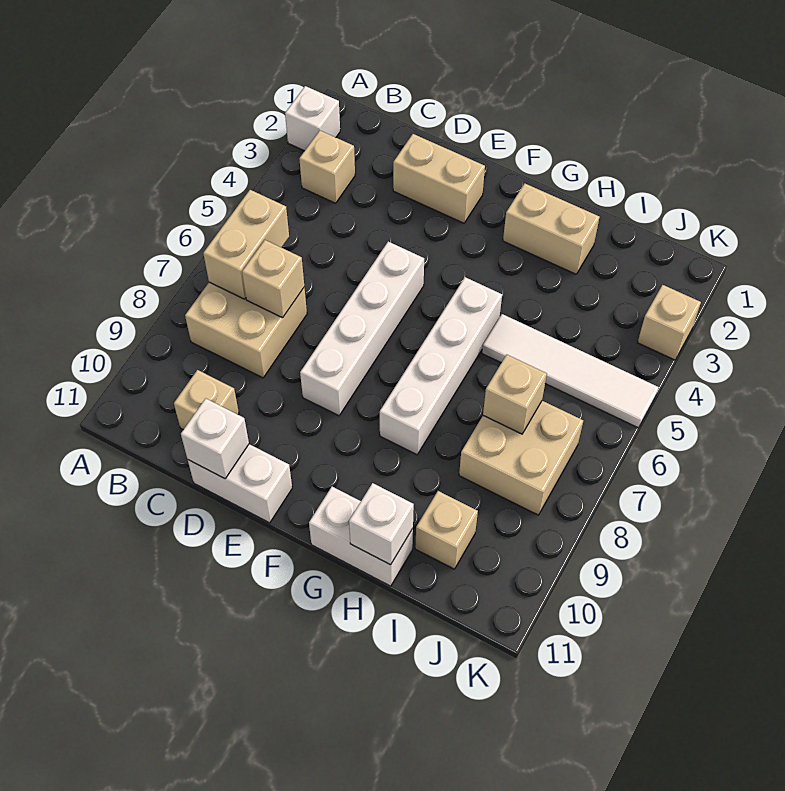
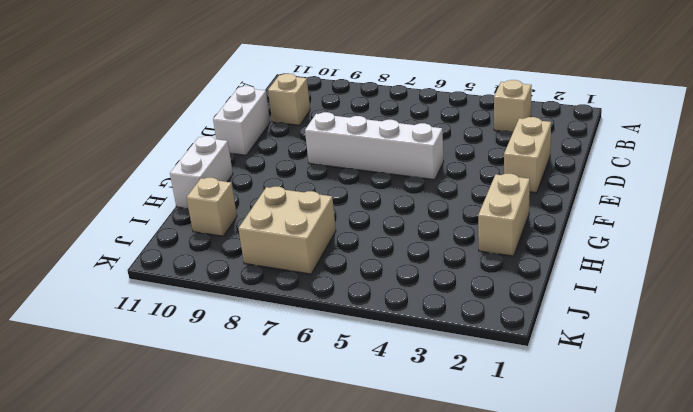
none -> white 1x1 brick [285,86,340,151]
none -> tan 2x2 brick [185,282,307,378]
none -> white 1x4 brick [380,277,502,455]

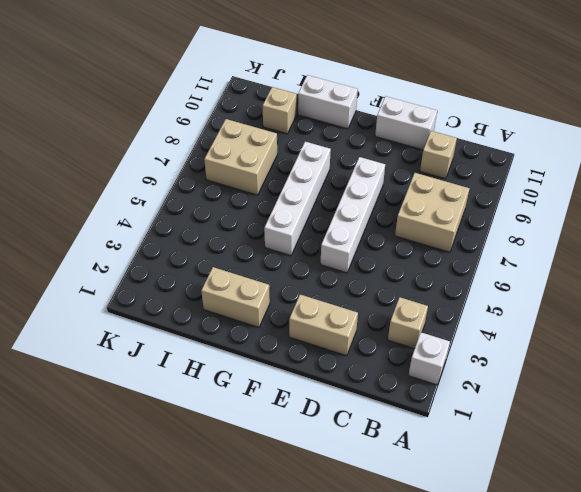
none -> white 1x4 tile [482,314,659,428]
none -> tan 1x1 brick [638,285,701,360]
none -> tan 1x2 brick [203,190,289,299]

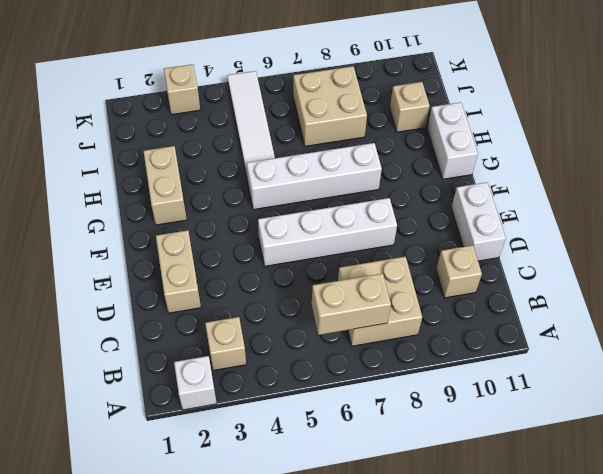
none -> tan 1x1 brick [242,240,304,318]
none -> white 1x1 brick [181,398,249,479]
none -> white 1x1 brick [349,483,414,565]

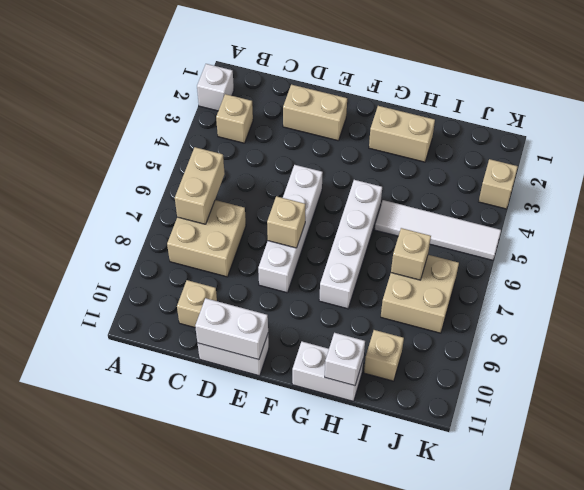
white 1x2 brick [195,298,268,360] -> white 1x1 brick [181,398,249,479]
tan 1x1 brick [267,196,306,248] -> tan 1x1 brick moved to [242,240,304,318]

